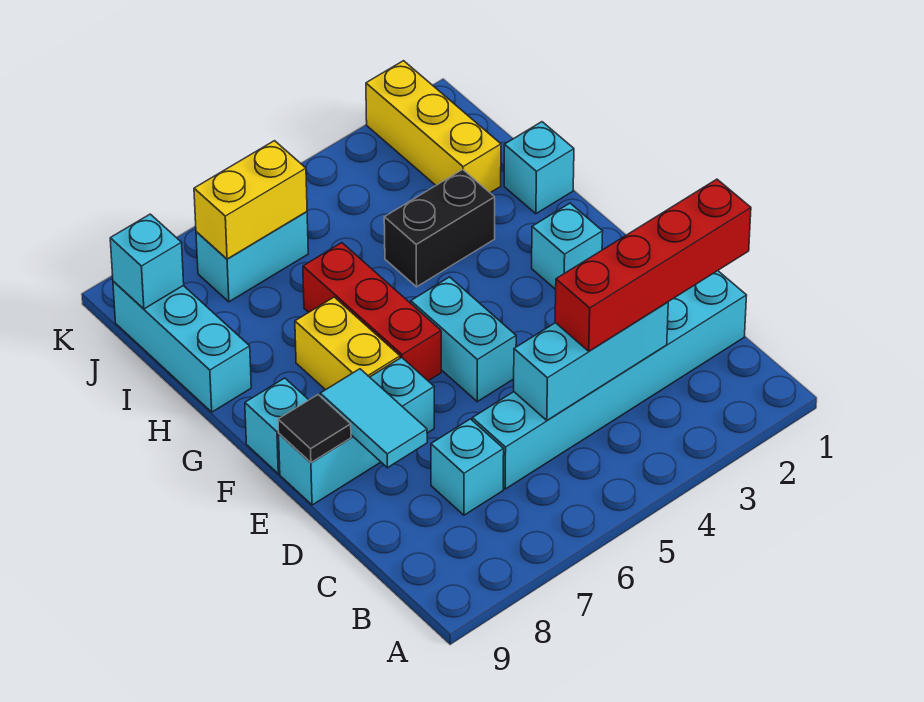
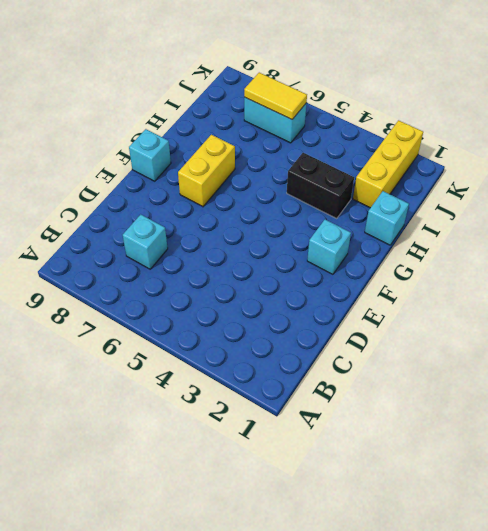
yellow 1x2 tile [244,73,307,120] -> yellow 1x2 brick [194,141,307,259]
none -> cyan 1x6 brick [472,271,747,489]
none -> cyan 1x2 brick [411,277,516,402]
none -> cyan 1x3 brick [279,357,434,505]

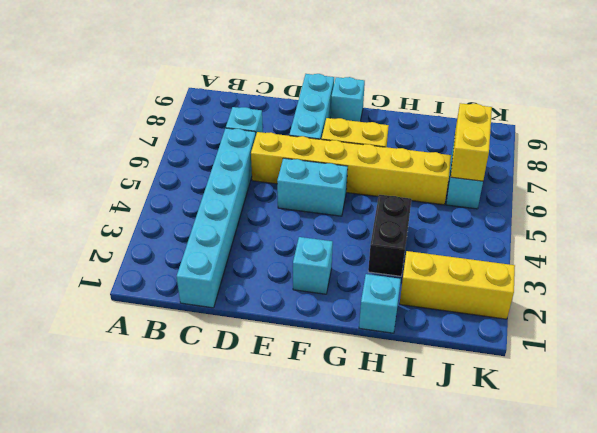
yellow 1x6 brick [251,132,451,205] -> red 1x3 brick [303,243,441,381]
none -> cyan 1x3 brick [113,281,251,412]
none -> cyan 1x3 brick [514,302,668,420]
none -> cyan 1x2 tile [320,369,427,468]

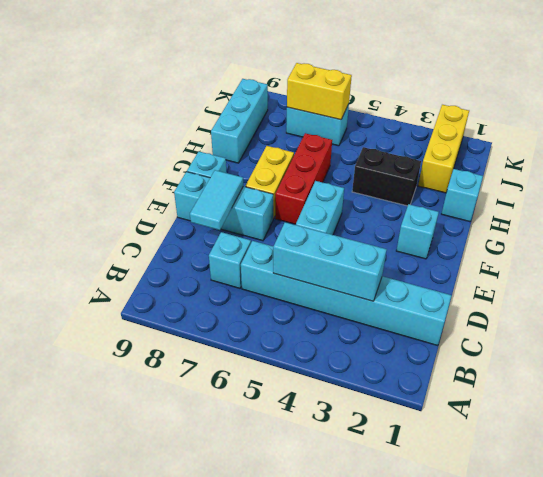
none -> black 1x1 tile [278,395,351,462]
none -> cyan 1x1 brick [110,214,184,309]
none -> red 1x4 brick [555,179,751,351]

